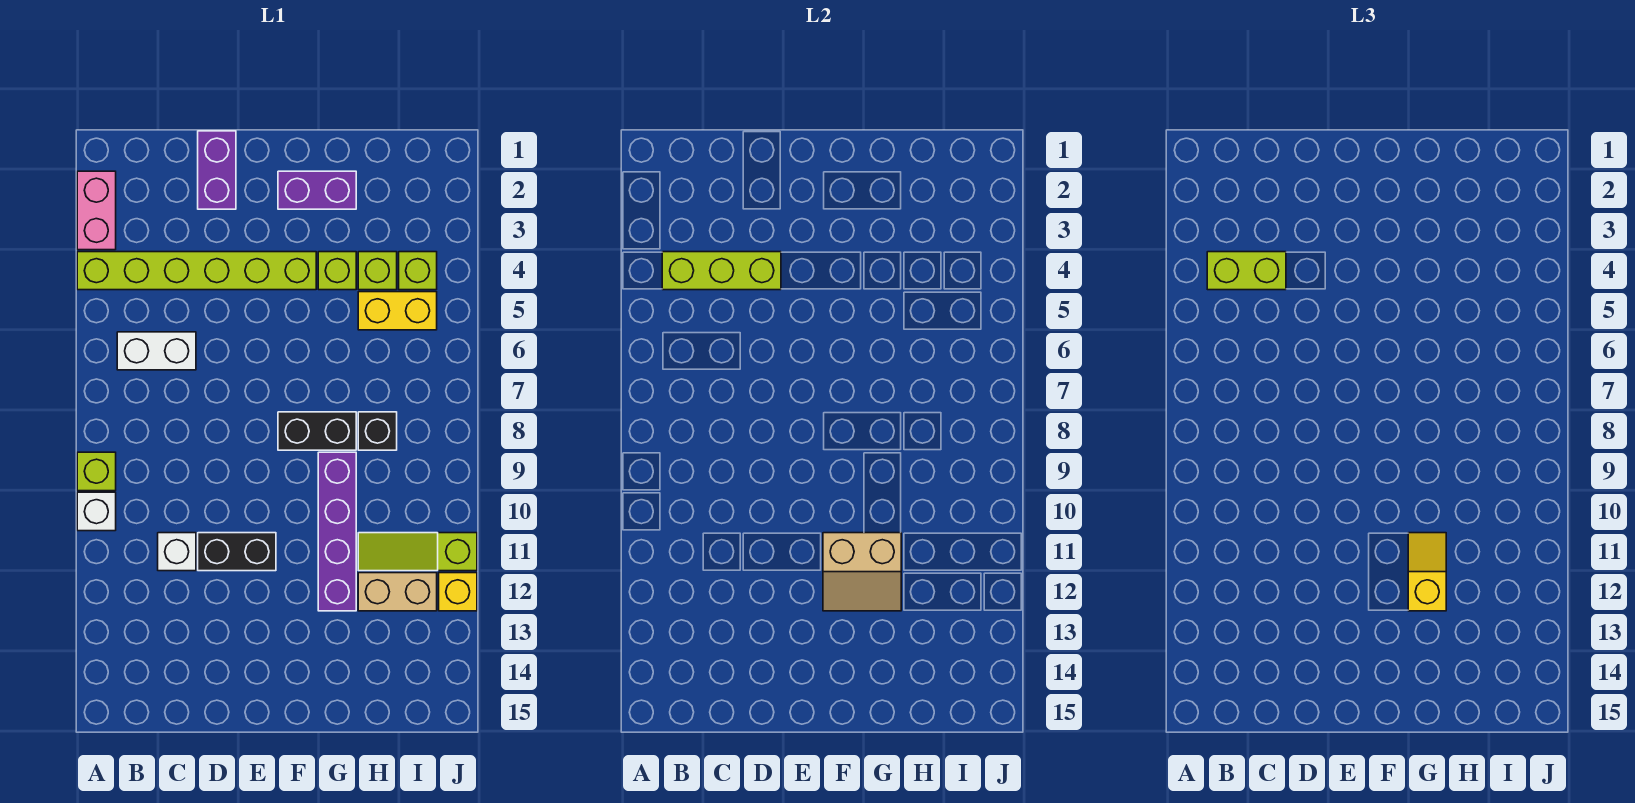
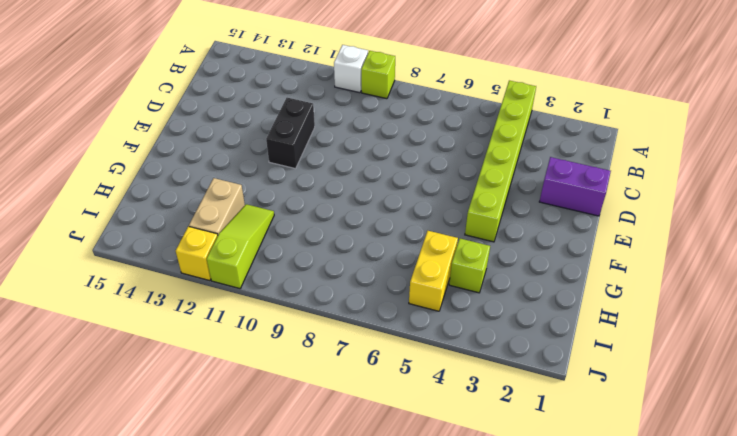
none -> pink 1x2 brick [77,171,116,250]
none -> white 1x2 brick [117,332,196,370]
none -> white 1x1 brick [158,533,196,571]

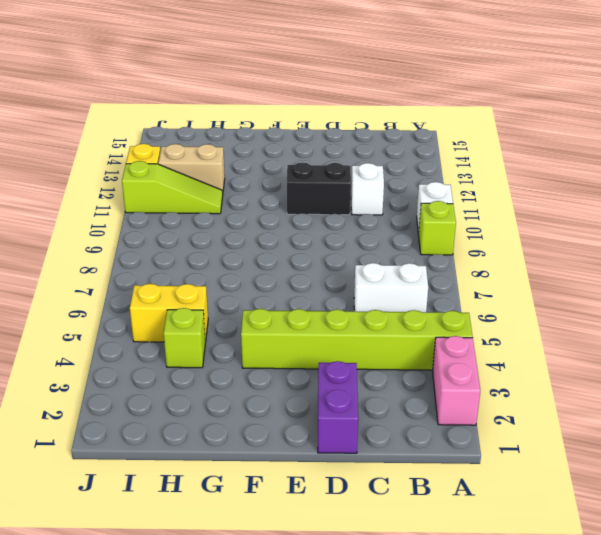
none -> purple 1x2 brick [278,171,356,209]
none -> black 1x2 brick [278,412,356,450]
none -> lime 1x1 brick [318,252,356,290]

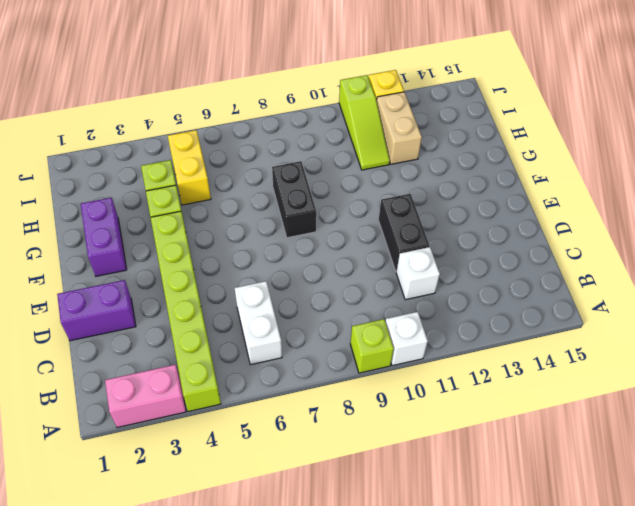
none -> purple 1x4 brick [318,452,356,611]
none -> black 1x1 brick [358,412,397,450]
none -> lime 1x1 brick [399,252,437,290]

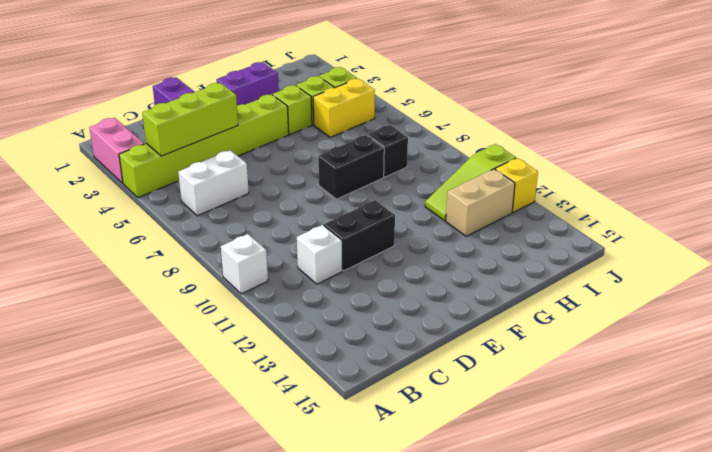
none -> lime 1x1 brick [77,452,116,491]
none -> purple 1x4 brick [318,452,356,611]
none -> tan 2x2 slope [823,533,901,611]

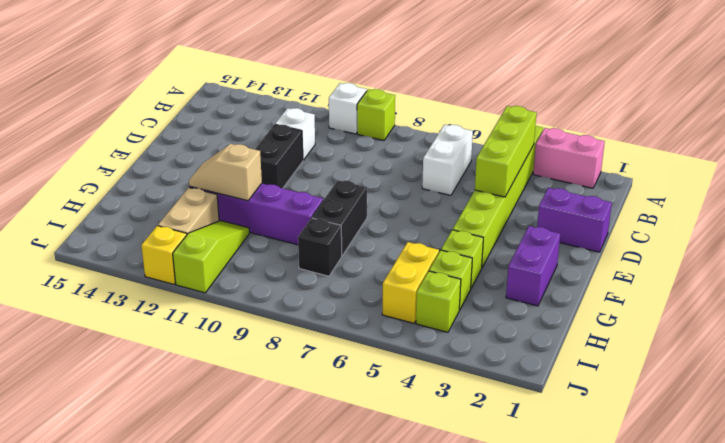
tan 1x2 slope [189,144,262,201] -> tan 2x2 slope [823,533,901,611]
none -> lime 1x2 brick [1207,252,1286,290]
none -> yellow 1x2 slope [1408,533,1446,611]

